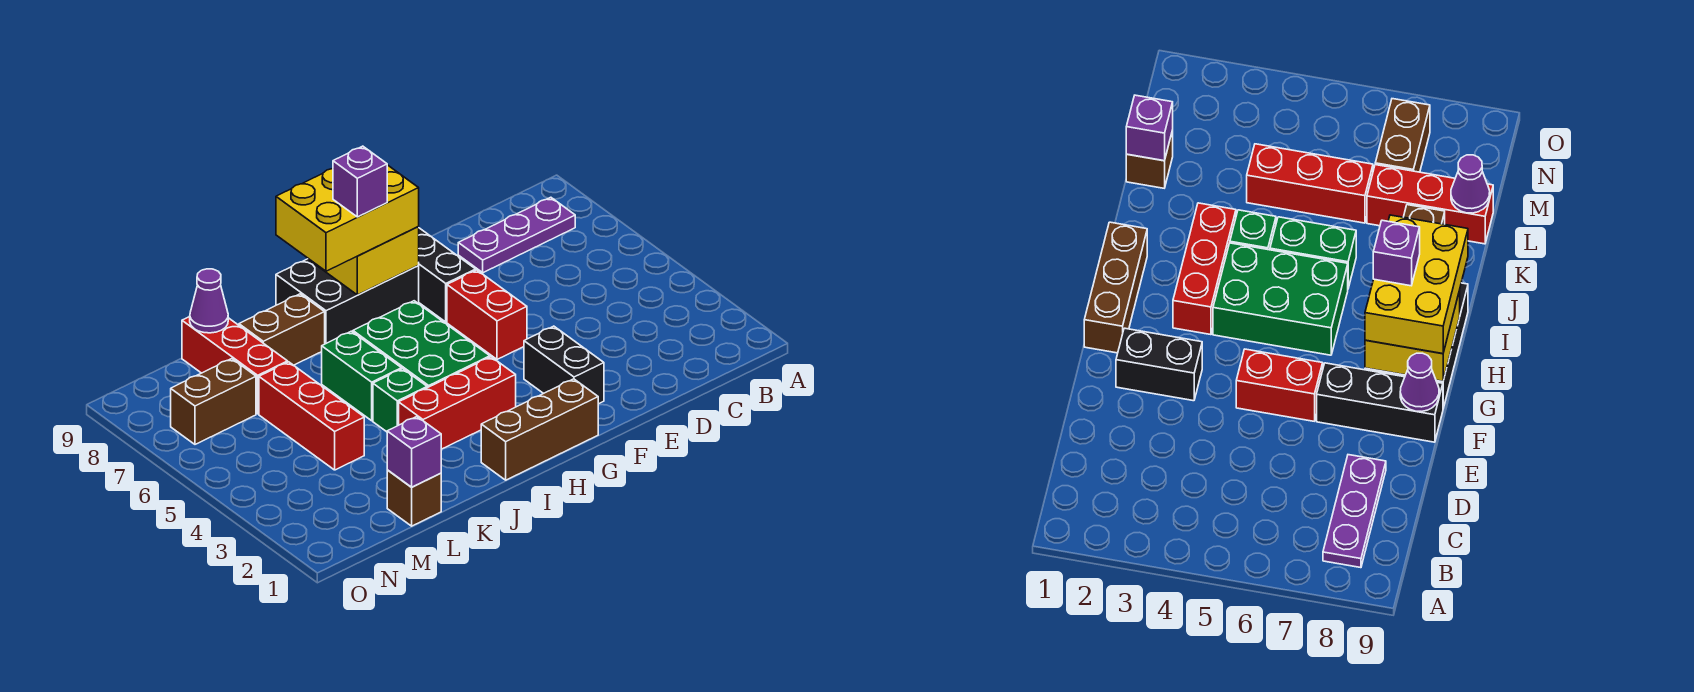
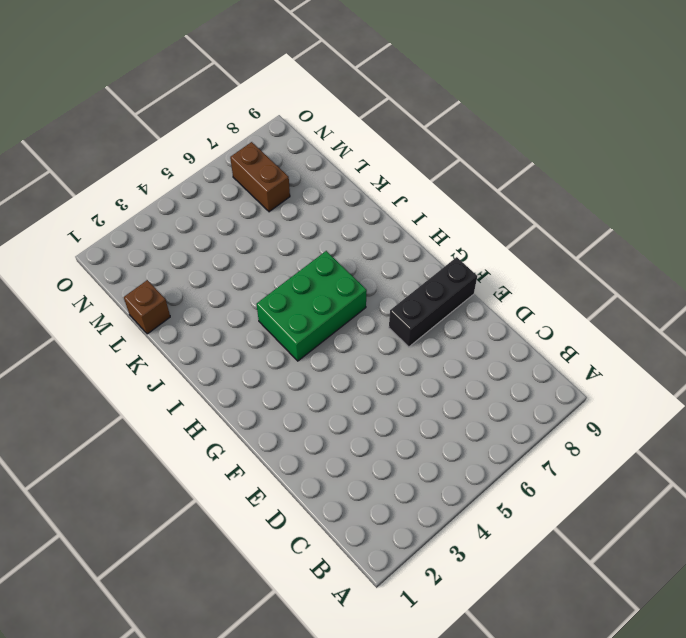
none -> purple 1x3 plate [458,197,575,273]
none -> black 1x2 brick [524,326,604,404]
none -> red 1x2 brick [447,270,527,359]

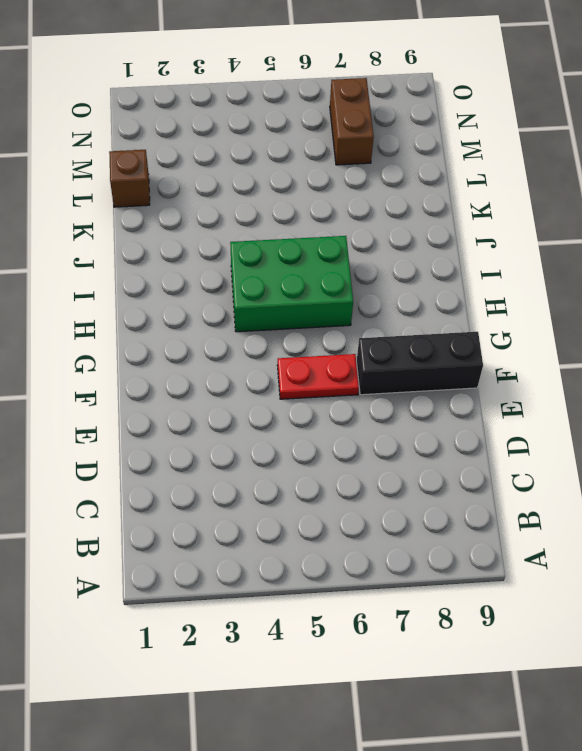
red 1x2 plate [277,354,359,399] -> red 1x2 brick [447,270,527,359]
none -> purple 1x3 plate [458,197,575,273]
none -> black 1x2 brick [524,326,604,404]
none -> brown 1x3 brick [481,379,598,480]

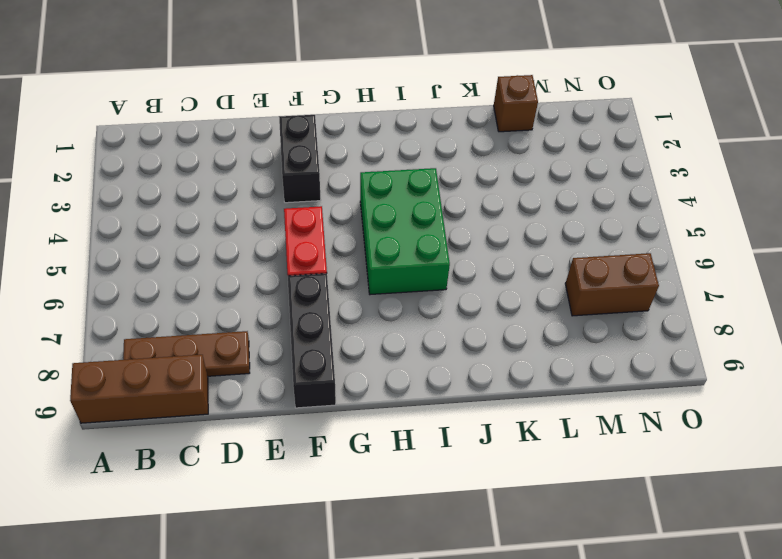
brown 1x3 brick [70,355,208,423] -> brown 1x3 brick moved to [481,379,598,480]
brown 1x3 plate [123,331,250,376] -> purple 1x3 plate [458,197,575,273]
none -> black 2x3 brick [276,259,419,344]
none -> red 1x3 brick [399,357,516,449]
none -> green 1x1 brick [373,369,427,432]

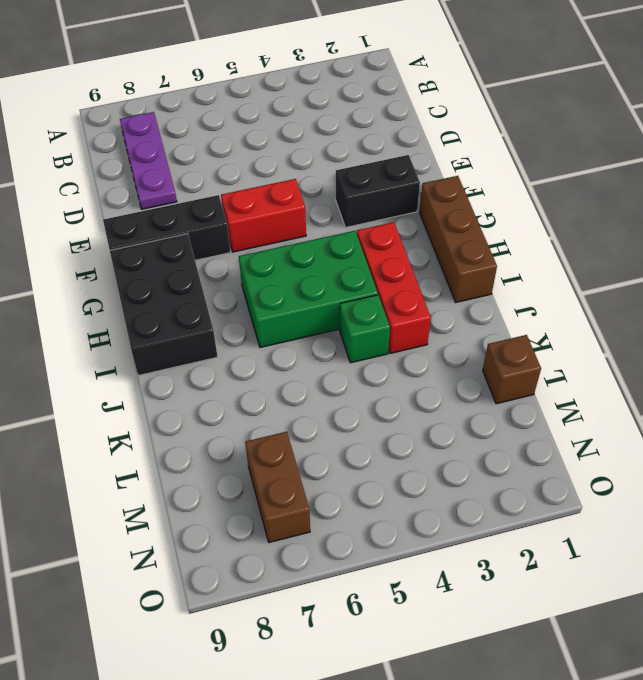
none -> green 1x2 brick [322,331,402,421]
none -> brown 1x2 brick [239,294,325,365]
none -> red 1x3 brick [259,362,364,470]

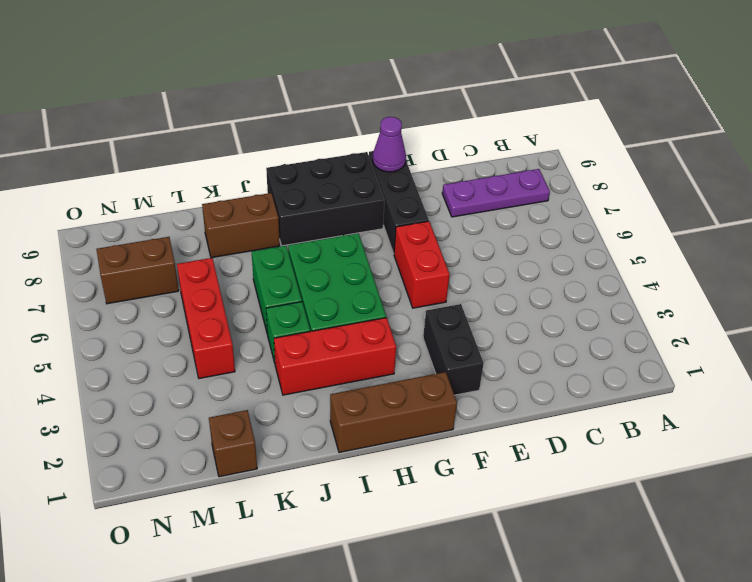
none -> red 1x3 brick [182,317,288,414]
none -> yellow 2x2 brick [307,227,419,295]
none -> purple 1x1 brick [387,417,441,487]

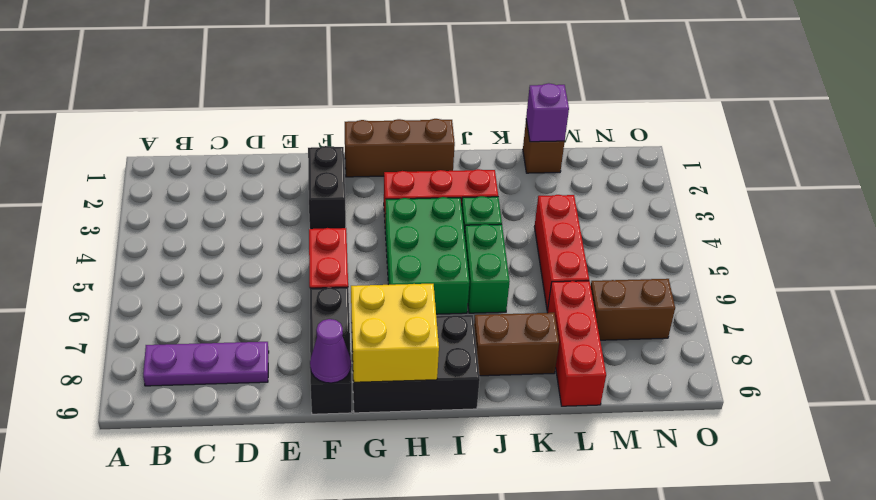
none -> purple 1x1 cone [190,269,228,333]
none -> yellow 2x3 brick [276,165,419,271]
none -> purple 1x1 brick [333,146,387,217]

